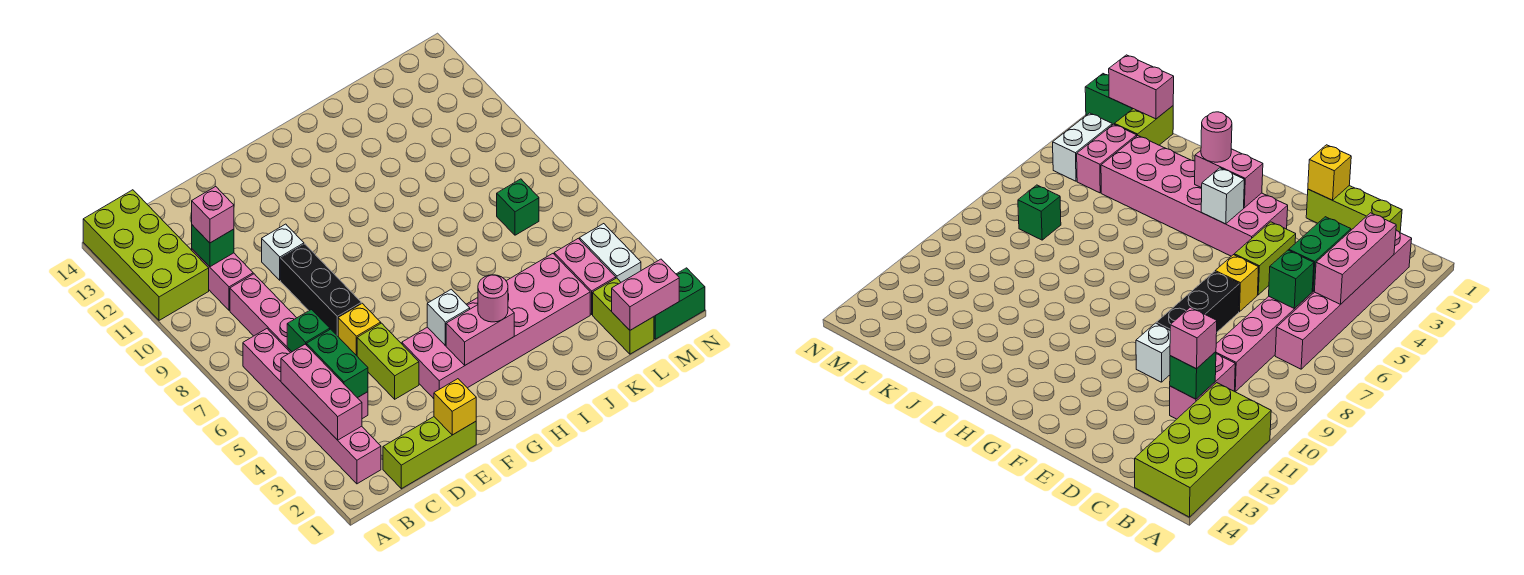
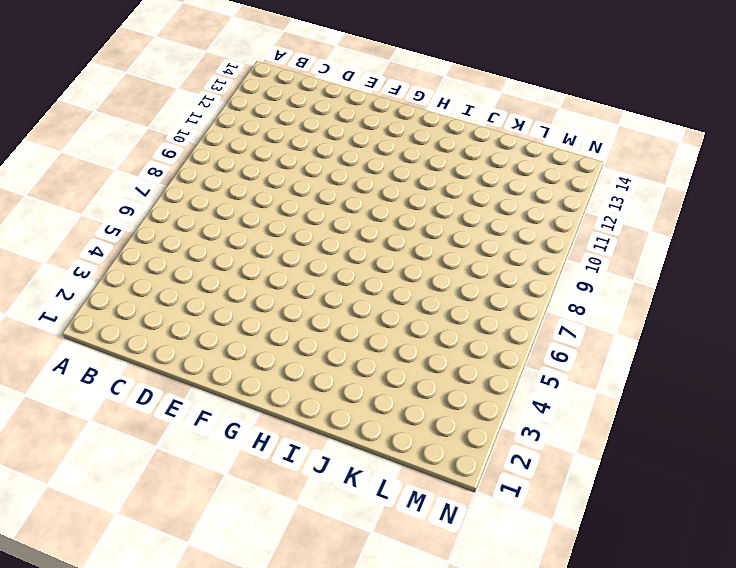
none -> lime 2x4 brick [83,190,209,320]
none -> pink 1x6 brick [243,329,381,484]
none -> lime 1x3 brick [383,417,476,489]

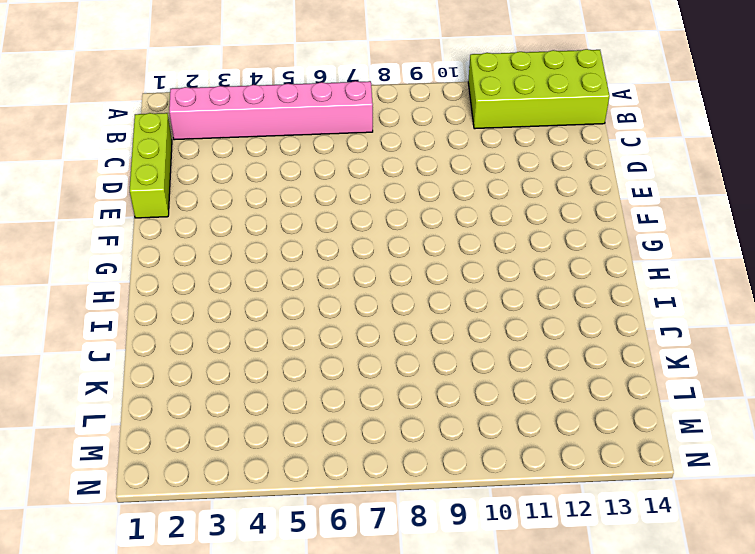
none -> pink 1x6 brick [230,274,368,419]
none -> pink 1x2 brick [192,249,253,310]
none -> lime 1x2 brick [357,323,419,399]

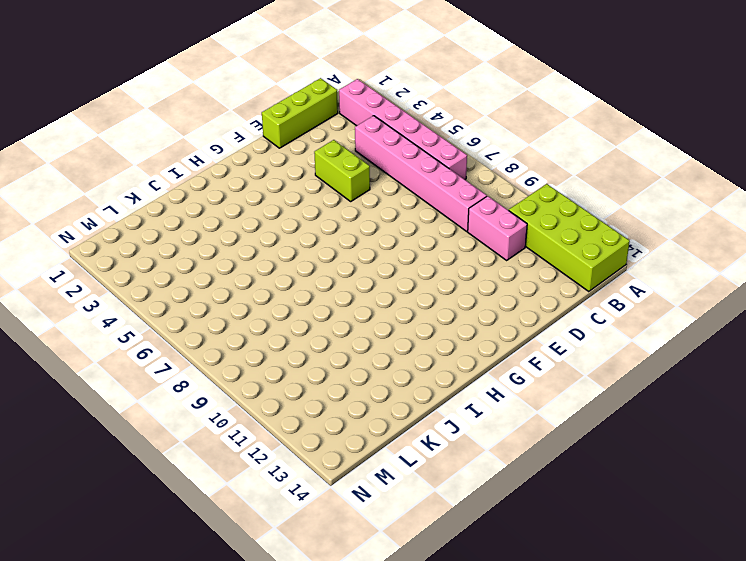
none -> yellow 1x1 brick [338,303,381,356]
none -> black 1x3 brick [281,244,361,336]
none -> white 1x1 brick [262,224,304,280]

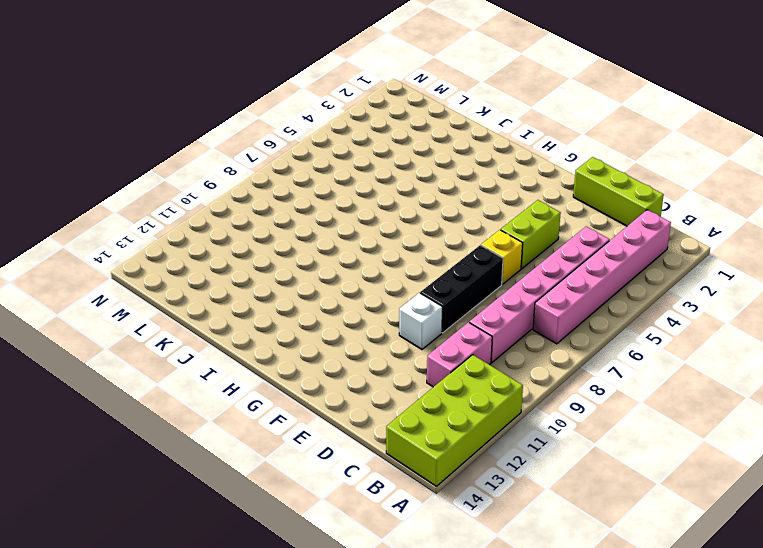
none -> pink 2x6 brick [402,254,590,399]
none -> lime 1x2 brick [593,278,654,354]
none -> pink 1x2 brick [554,238,616,314]

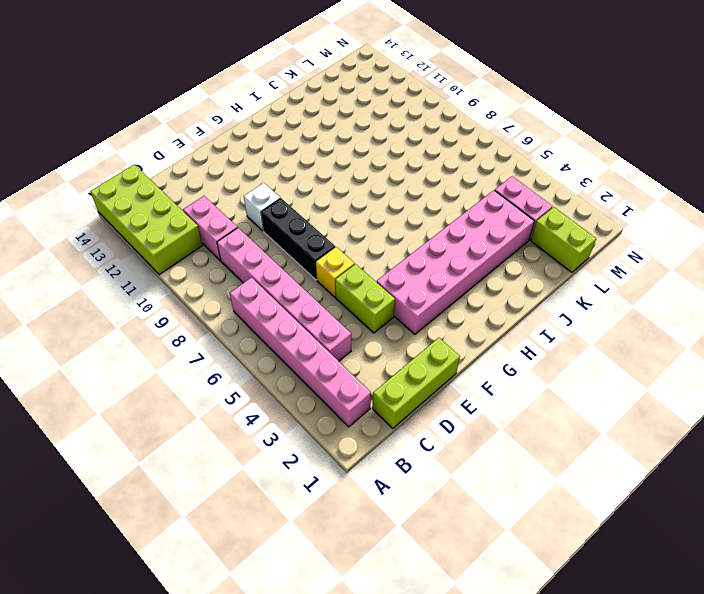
none -> green 1x1 brick [497,179,539,235]
none -> green 1x2 brick [654,268,705,339]
none -> white 1x2 brick [580,224,641,282]

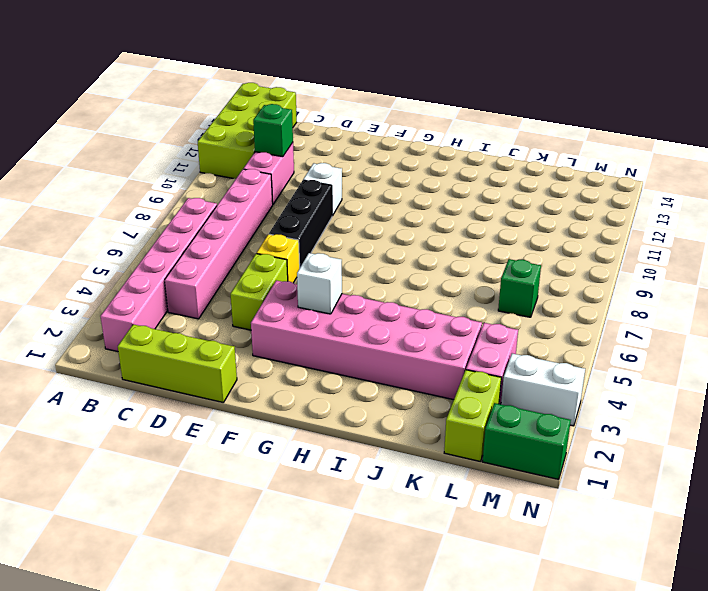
white 1x2 brick [501,353,585,426] -> white 1x2 brick turned to [580,224,641,282]
none -> pink 1x3 brick [281,344,362,440]
none -> green 1x2 brick [307,329,368,398]
none -> green 1x1 brick [287,310,330,352]

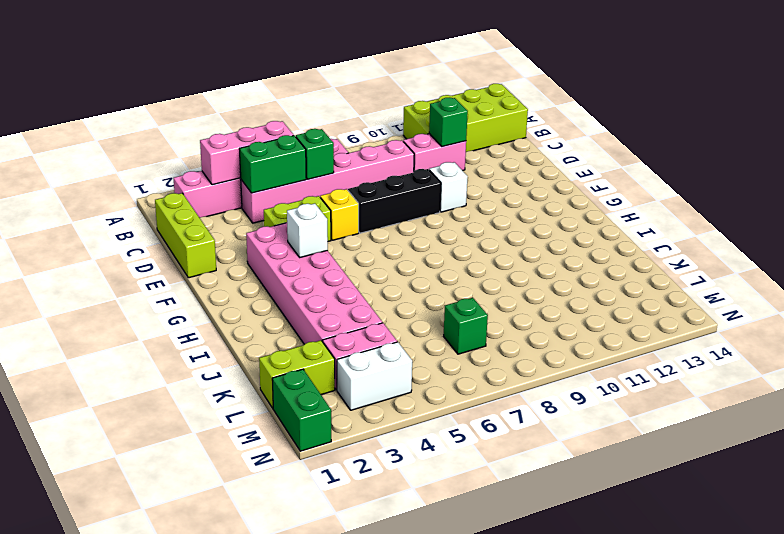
none -> yellow 1x1 brick [434,379,476,435]
none -> pink 1x2 brick [446,305,514,365]
none -> pink 1x2 brick [612,259,679,330]

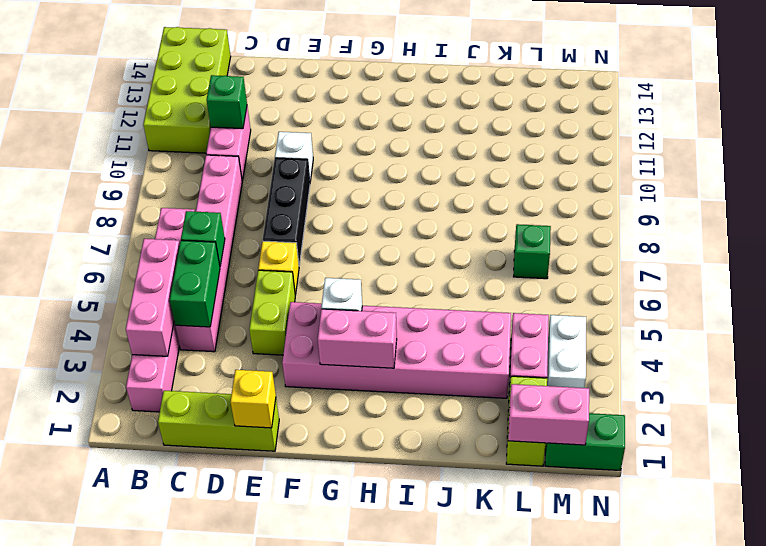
none -> pink 1x1 brick [192,186,234,243]
none -> pink 1x1 round brick [478,275,508,322]

